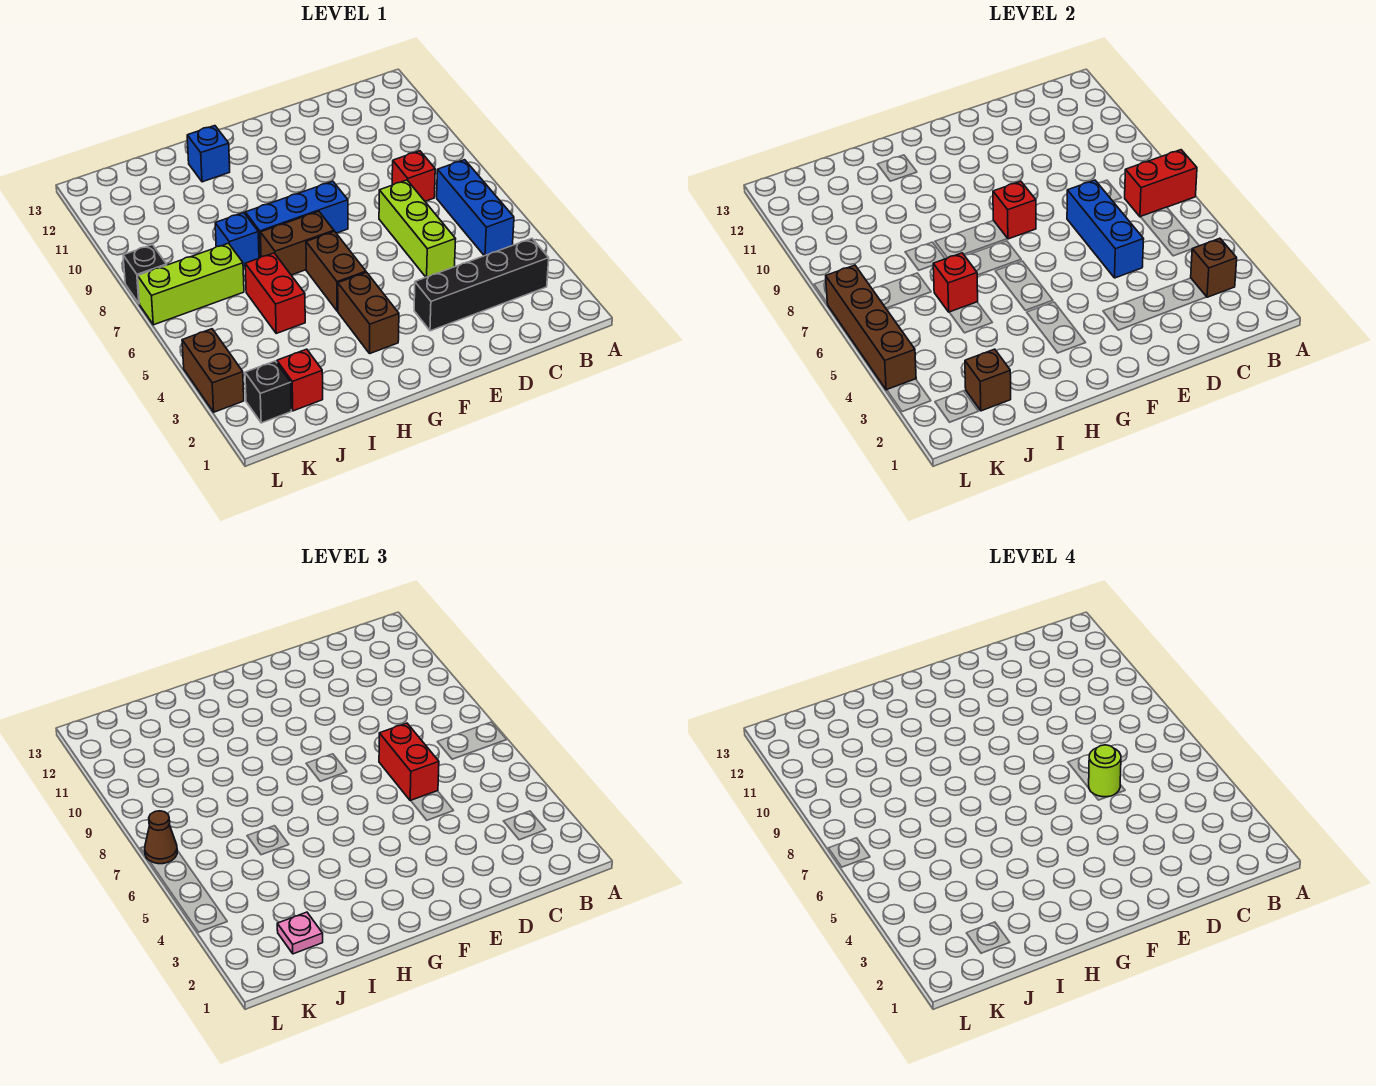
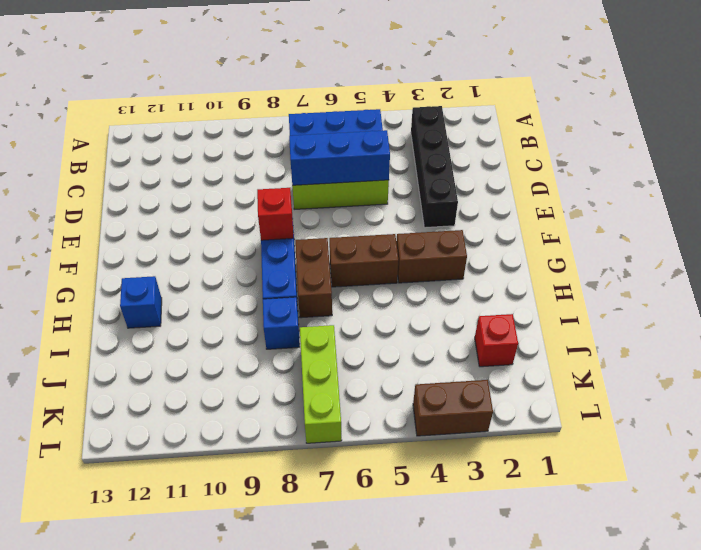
none -> red 1x1 brick [392,151,435,201]
none -> red 1x2 brick [245,253,305,333]
none -> black 1x1 brick [245,361,291,423]

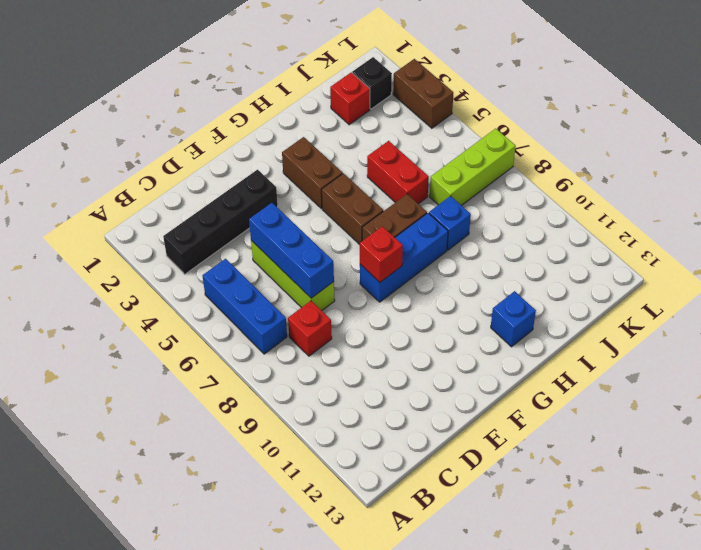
none -> black 1x1 brick [123,245,166,303]
none -> red 1x2 brick [1125,150,1197,217]
none -> brown 1x1 brick [1191,238,1237,297]

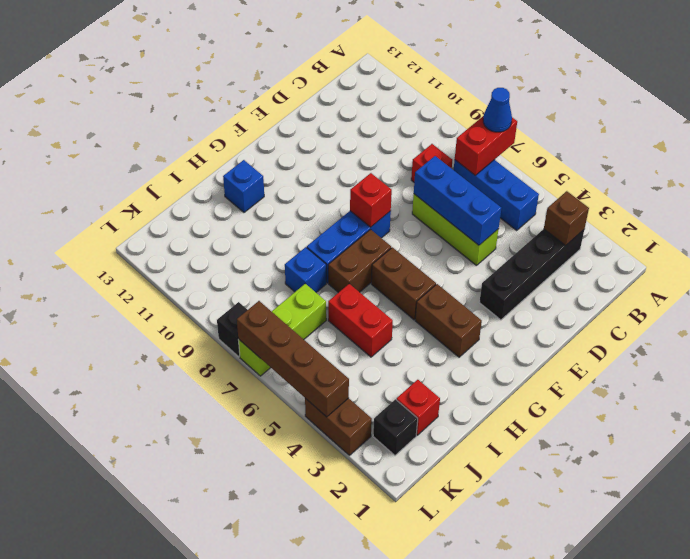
blue 1x1 cone [483,88,512,132] -> none
none -> red 1x1 brick [933,253,978,312]
none -> brown 1x1 brick [965,349,1011,411]
none -> red 1x2 brick [379,723,439,801]

